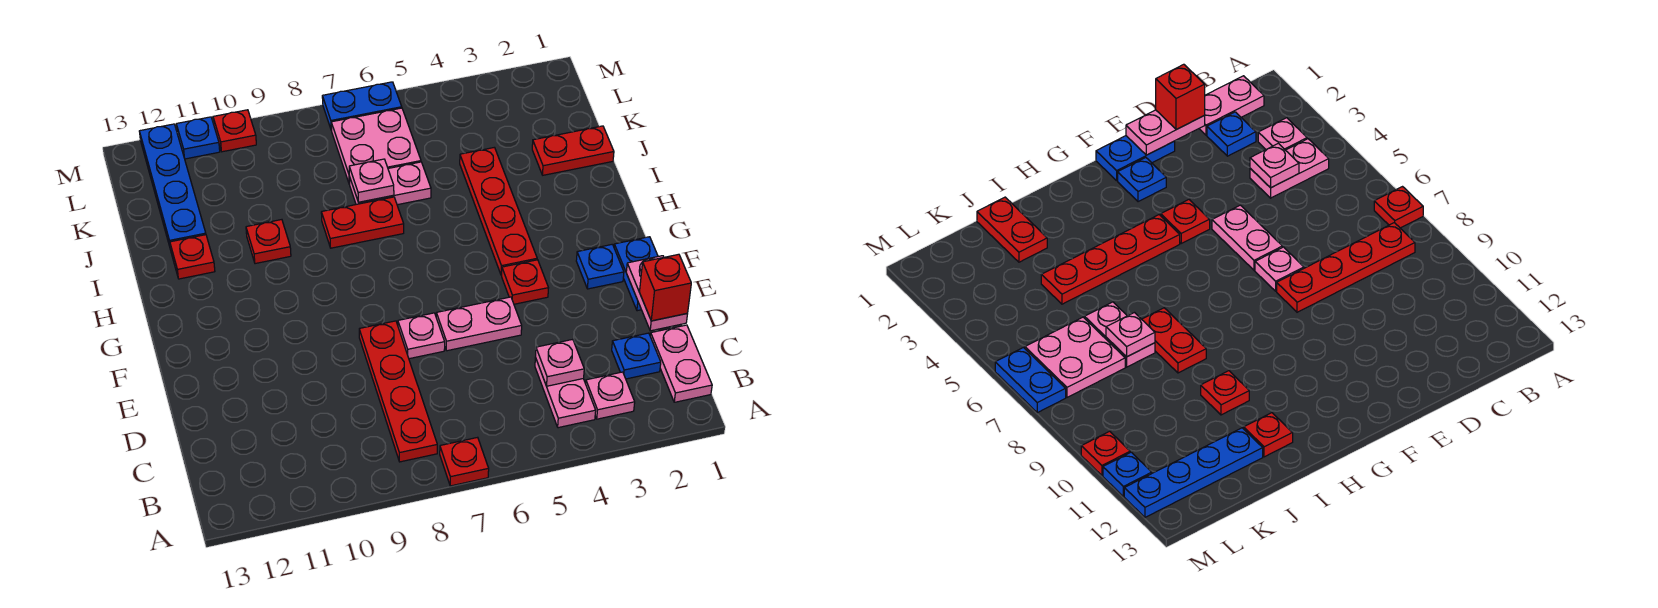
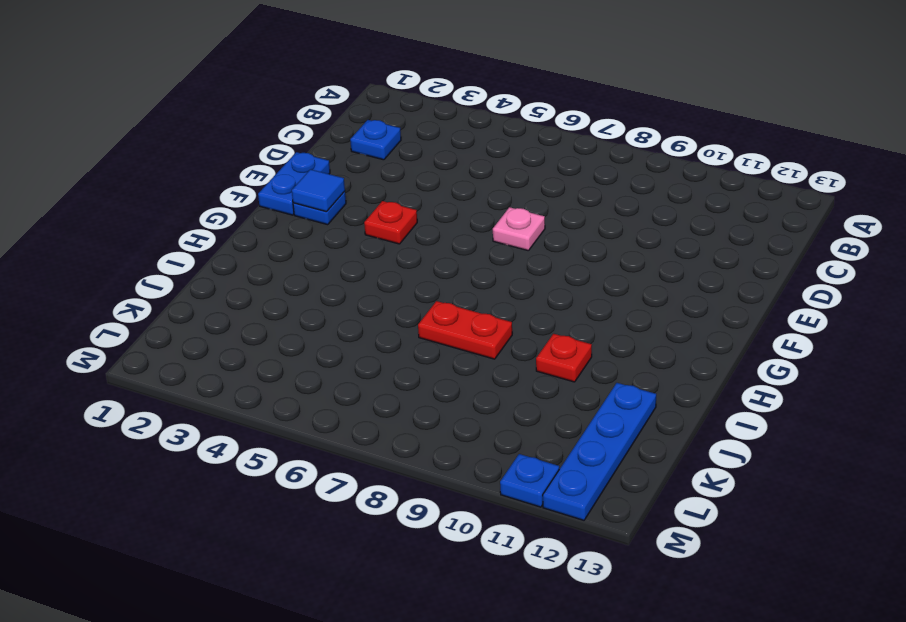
blue 1x1 tile [292,169,345,212] -> none
none -> red 1x1 plate [440,437,489,486]
none -> pink 1x2 plate [650,325,712,402]
none -> pink 1x1 plate [586,372,635,419]

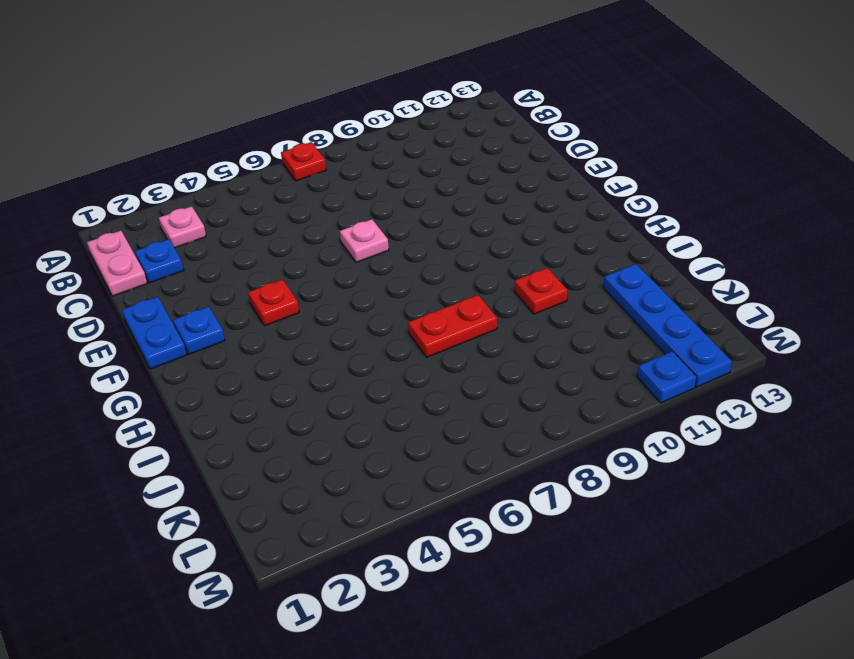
none -> pink 1x2 plate [535,357,596,428]
none -> red 1x4 plate [359,321,437,462]
none -> pink 1x2 plate [436,297,522,351]

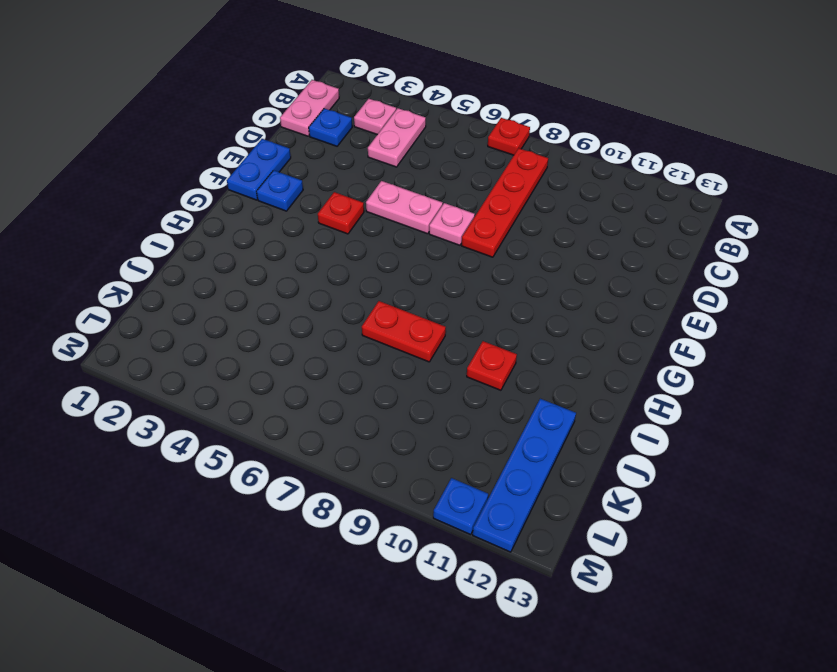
none -> red 1x4 plate [460,147,537,275]
none -> red 1x1 plate [170,235,215,279]
none -> red 1x2 plate [532,126,614,175]

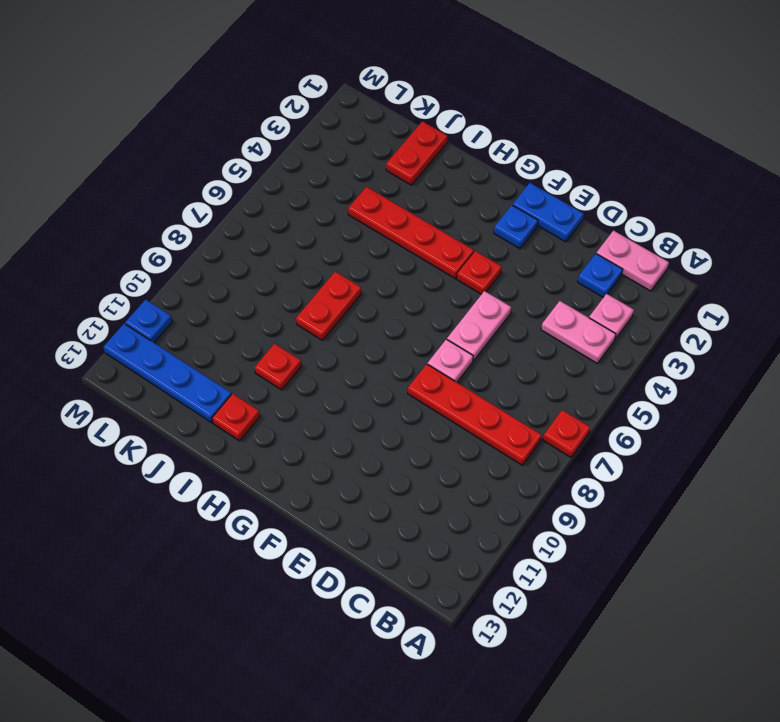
none -> pink 1x2 plate [349,162,431,205]
none -> pink 2x2 plate [331,108,421,184]
none -> blue 1x2 plate [322,82,402,130]

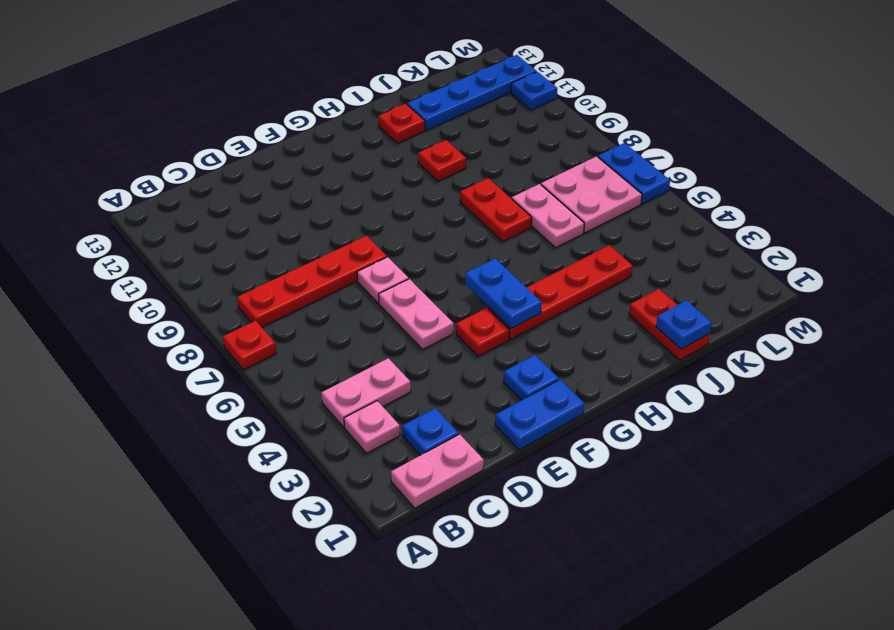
blue 1x2 plate [465,258,542,329] -> none
blue 1x1 plate [656,300,712,349] -> none
none -> red 1x1 plate [213,110,256,152]
none -> pink 1x1 plate [536,339,584,386]
none -> pink 1x2 plate [626,256,687,331]

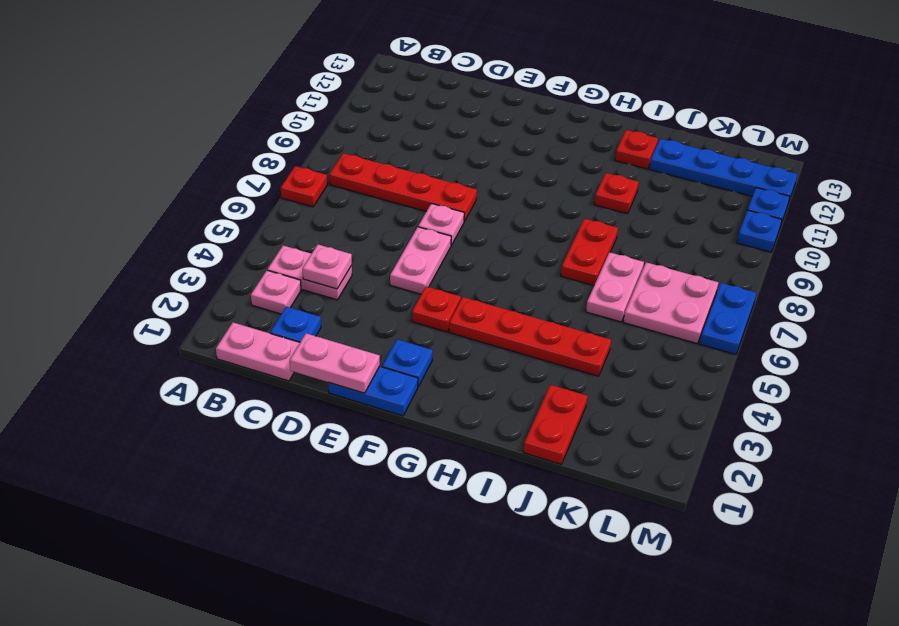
blue 1x1 plate [737,210,782,252] -> red 1x1 plate [213,110,256,152]
none -> pink 1x1 plate [349,159,394,202]
none -> red 1x1 brick [639,254,691,321]

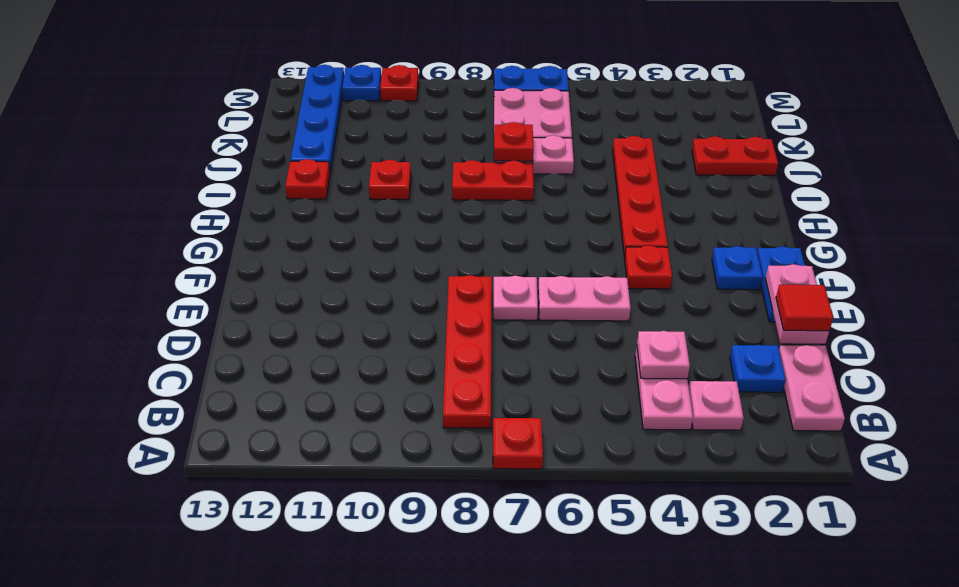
red 1x1 tile [776,285,833,331] -> red 1x1 brick [639,254,691,321]
red 1x1 plate [494,122,533,161] -> pink 1x1 plate [349,159,394,202]

